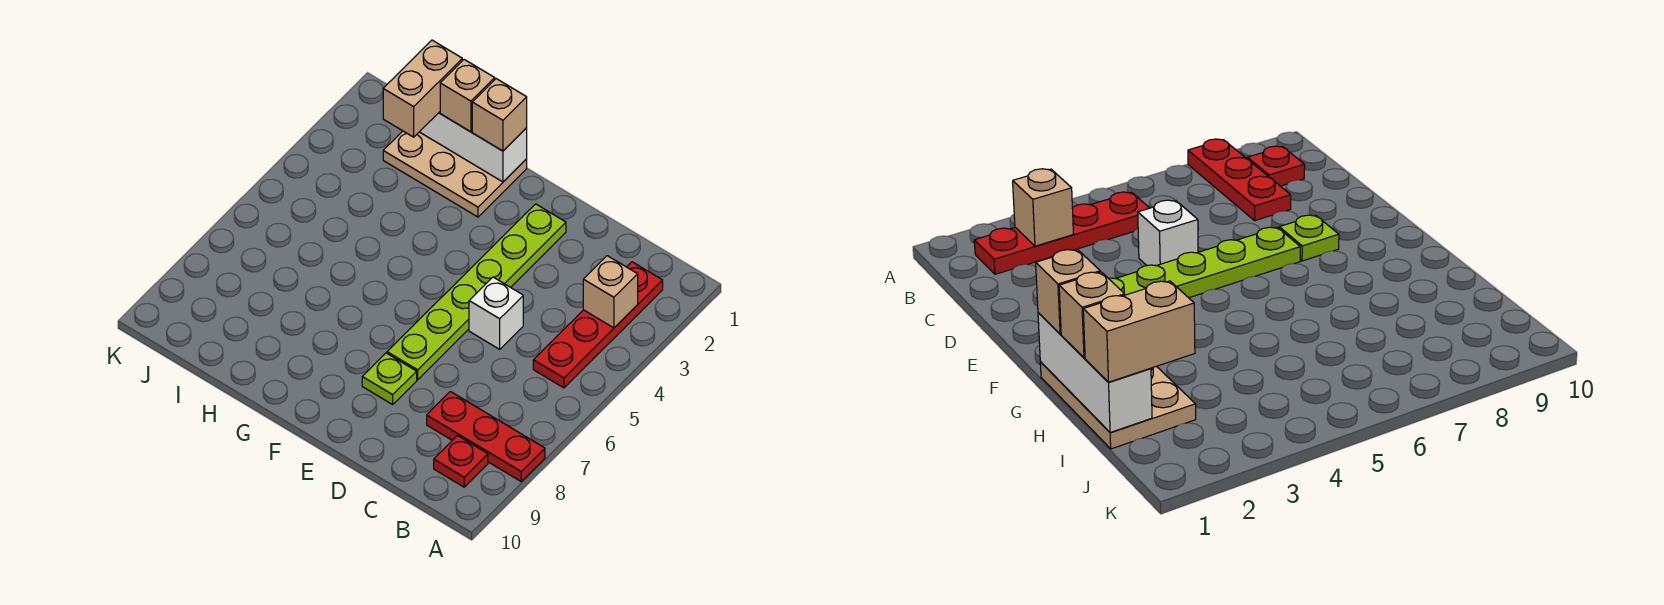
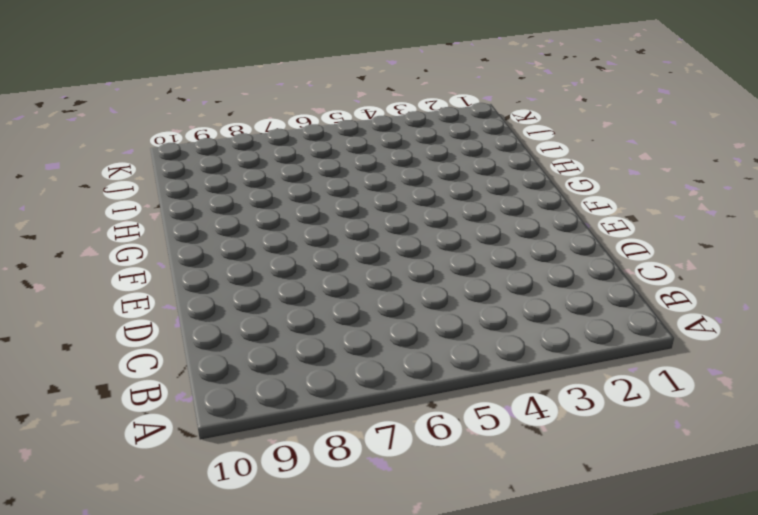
none -> red 1x3 plate [427,391,545,481]
none -> red 1x4 plate [533,262,663,388]
none -> red 1x1 plate [434,436,488,487]

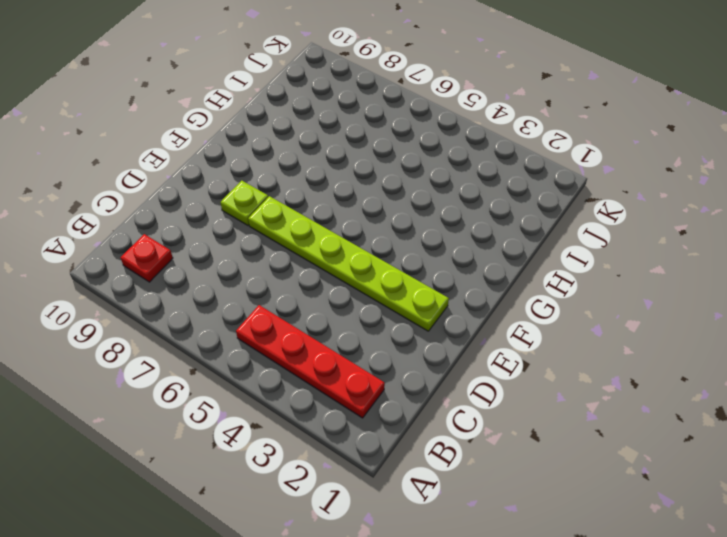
none -> red 1x3 plate [427,391,545,481]
none -> white 1x1 brick [469,277,523,349]
none -> tan 2x3 plate [383,131,527,217]

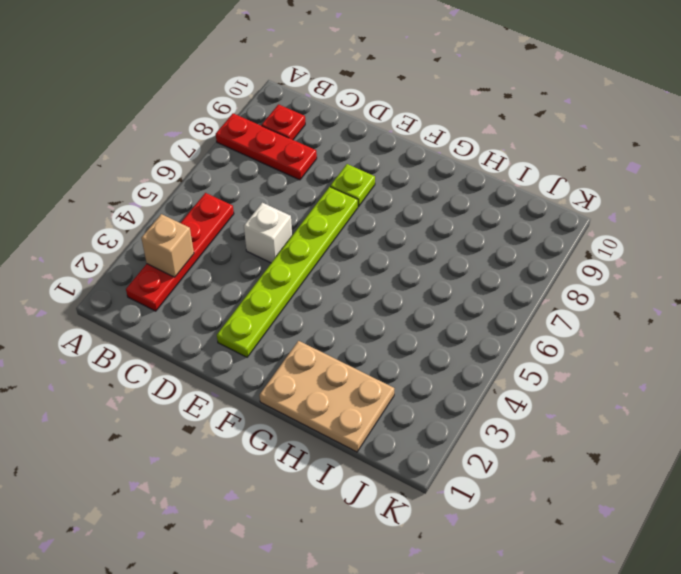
none -> white 1x3 brick [420,112,527,182]
none -> tan 1x1 brick [472,79,527,151]
none -> tan 1x1 brick [440,60,495,132]

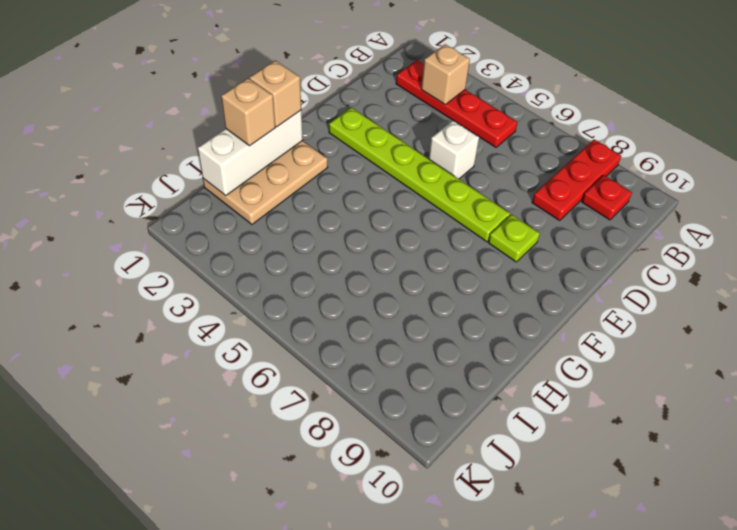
none -> tan 1x2 brick [383,40,462,137]

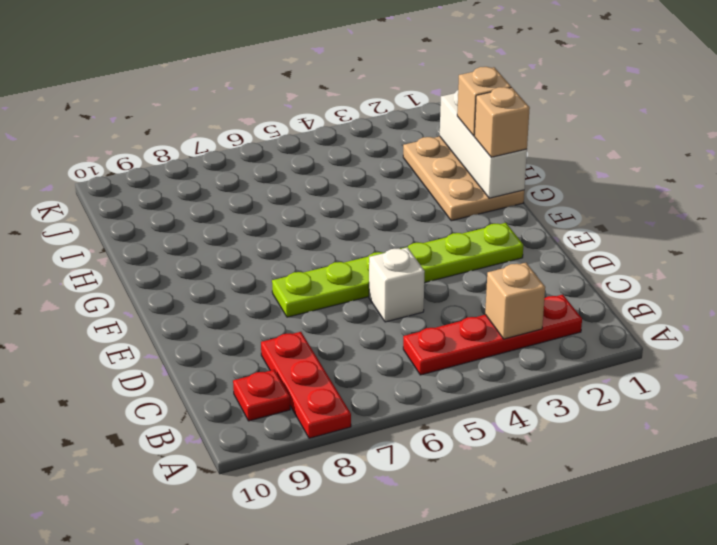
none -> lime 1x1 plate [362,353,417,404]
none -> tan 1x2 brick [383,40,462,137]

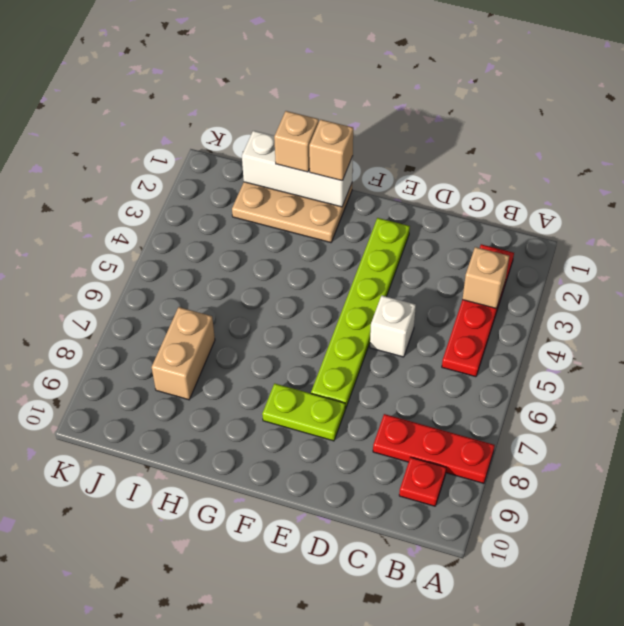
lime 1x2 plate [262,383,345,441] -> lime 1x1 plate [362,353,417,404]
tan 1x2 brick [152,307,215,400] -> tan 1x2 brick moved to [383,40,462,137]

